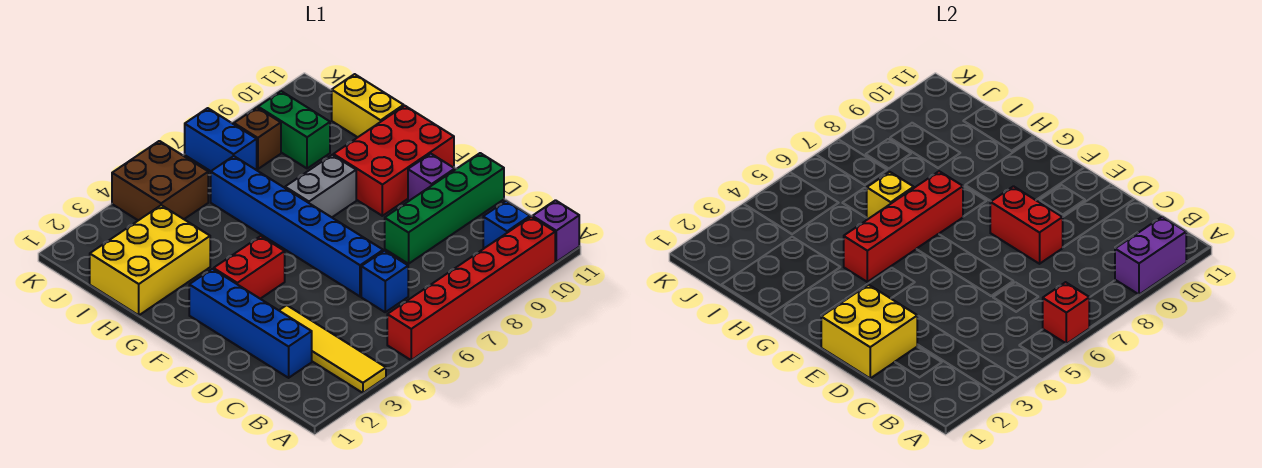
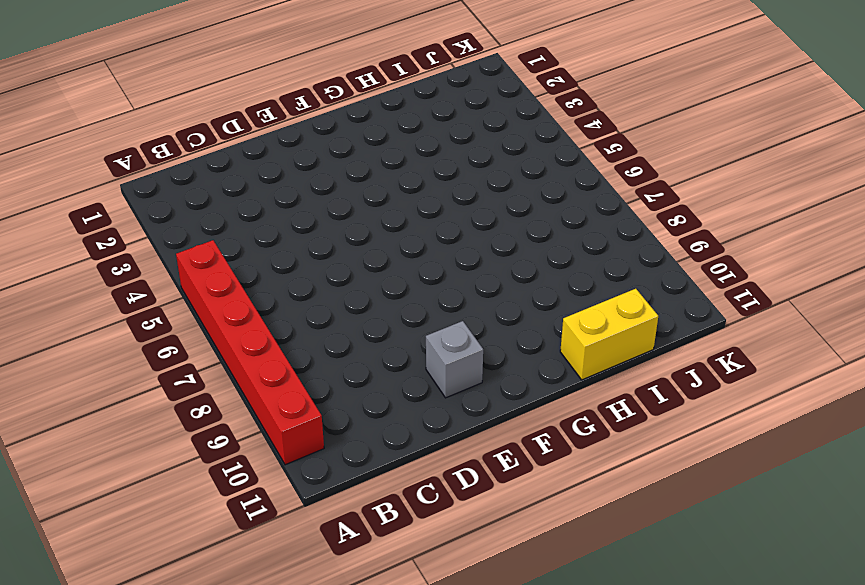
grey 1x1 brick [426,321,483,398] -> purple 1x1 brick [408,154,455,201]
none -> yellow 1x4 tile [279,305,386,393]
none -> purple 1x1 brick [532,200,579,262]
none -> blue 1x1 brick [483,201,530,248]

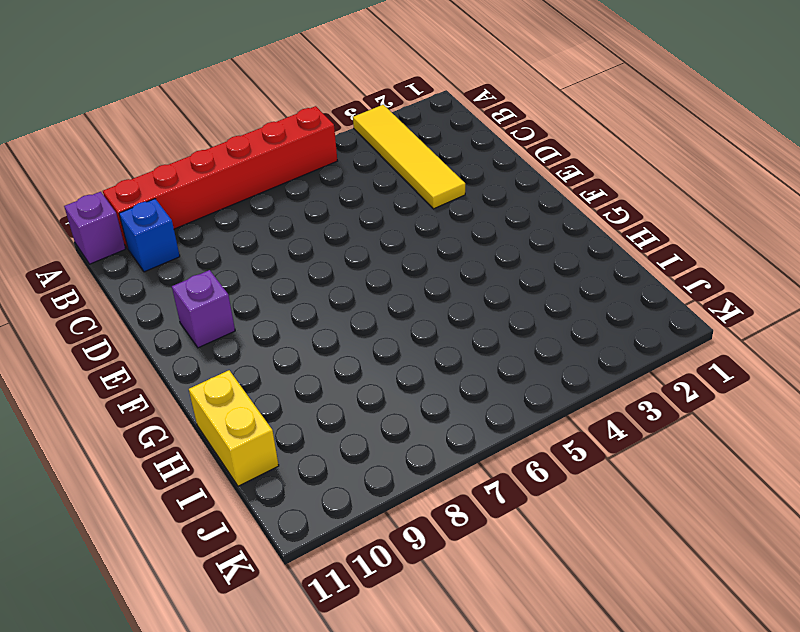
none -> blue 1x4 brick [189,269,312,378]
none -> blue 1x1 brick [361,251,408,312]
none -> blue 1x6 brick [211,156,383,297]

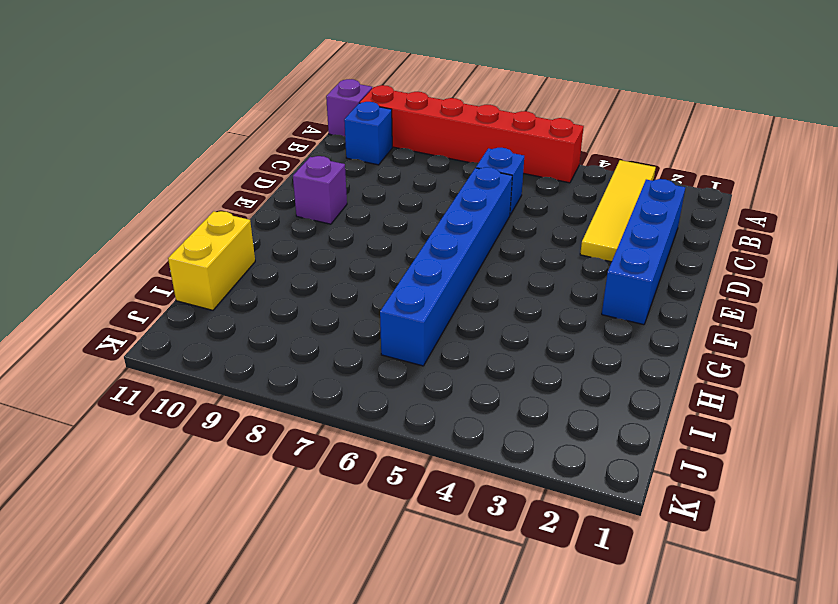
none -> green 1x4 brick [385,153,504,264]
none -> red 1x2 brick [214,236,285,299]
none -> red 2x3 brick [333,106,454,216]

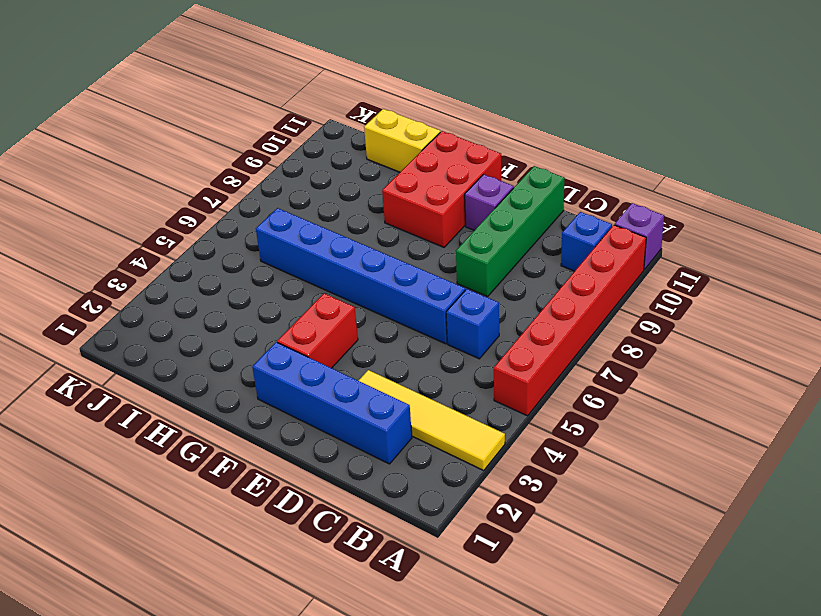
none -> grey 1x2 brick [285,155,356,217]
none -> yellow 2x3 brick [90,205,210,315]
none -> green 1x2 brick [258,91,330,168]

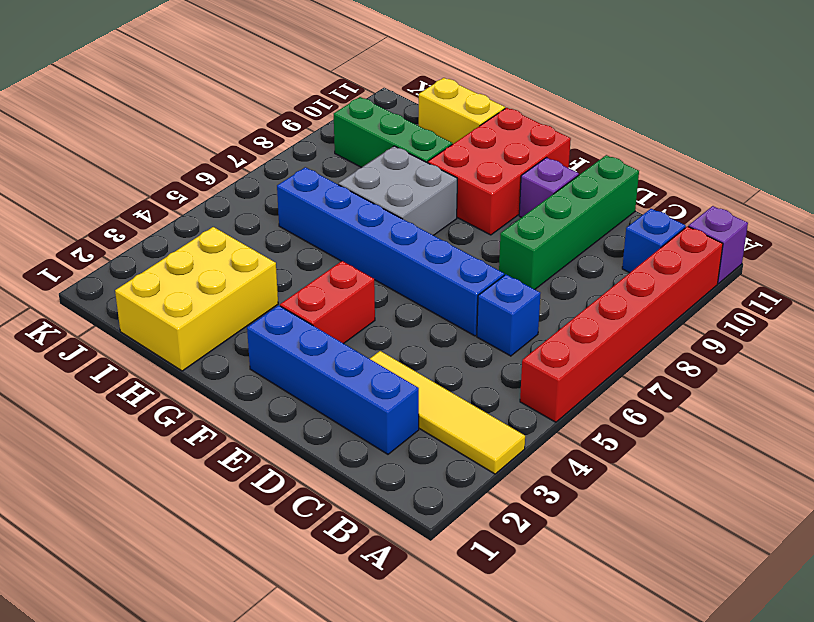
grey 2x2 brick [338,146,457,235] -> grey 1x2 brick [285,155,356,217]
green 1x3 brick [334,97,452,167] -> green 1x2 brick [258,91,330,168]
none -> brown 2x2 brick [112,141,208,220]
none -> blue 1x2 brick [185,108,257,171]
none -> brown 1x1 brick [234,108,281,169]

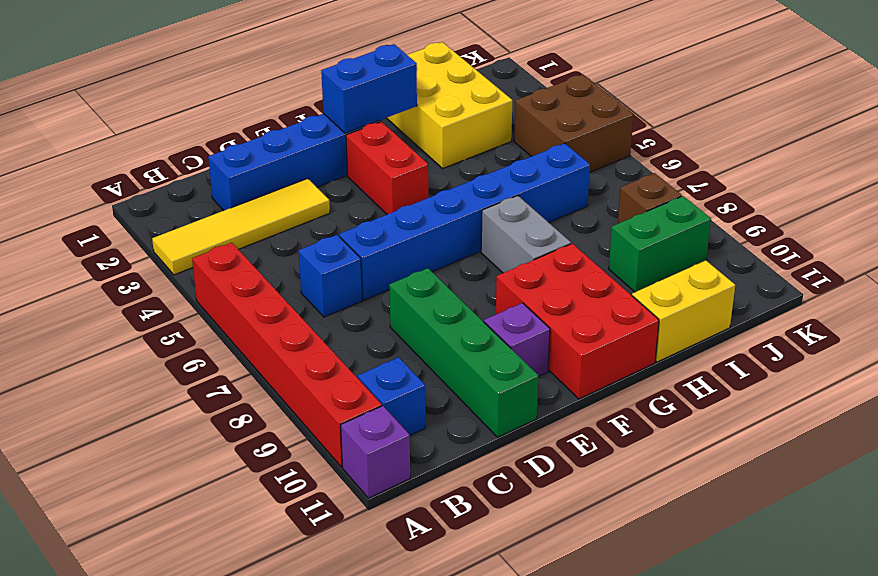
blue 1x2 brick [321,44,417,133] -> blue 1x2 brick moved to [185,108,257,171]
none -> red 1x1 brick [1043,282,1089,344]
none -> purple 1x2 brick [1115,217,1186,295]
none -> yellow 2x2 brick [821,285,917,378]

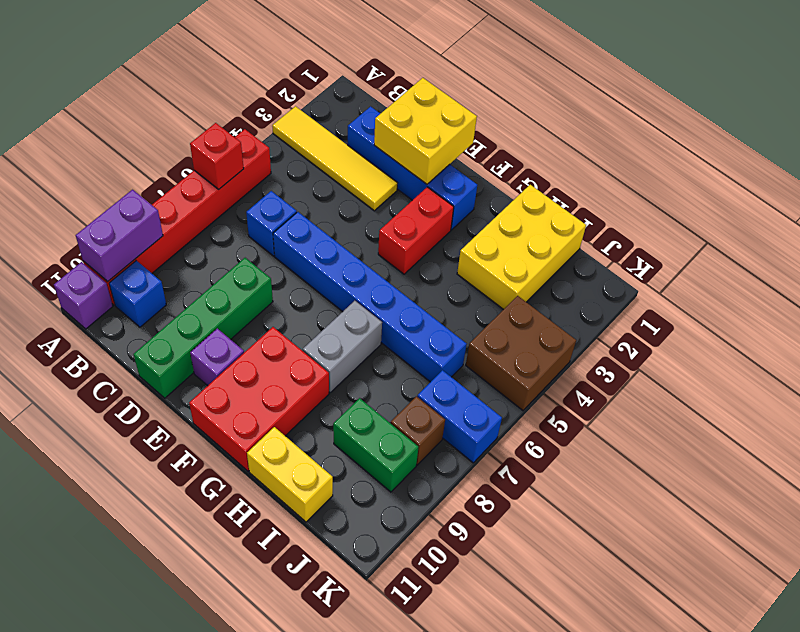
none -> red 1x2 brick [990,186,1063,264]
none -> red 1x4 brick [844,171,963,282]
none -> yellow 1x1 brick [867,172,914,219]

